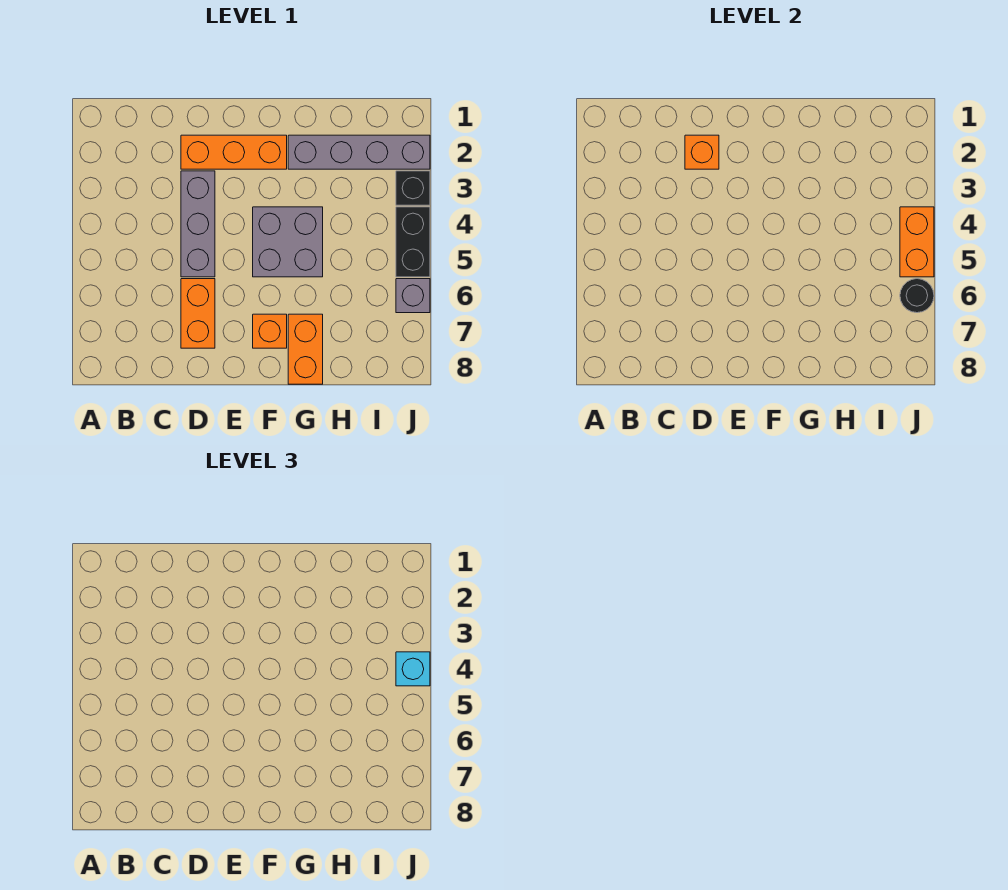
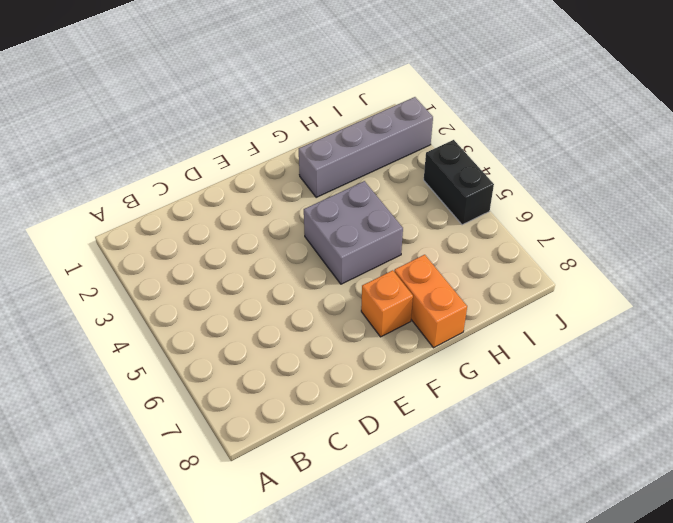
none -> orange 1x3 brick [181,135,287,169]
none -> grey 1x3 brick [181,171,215,277]
none -> orange 1x2 brick [181,279,215,348]

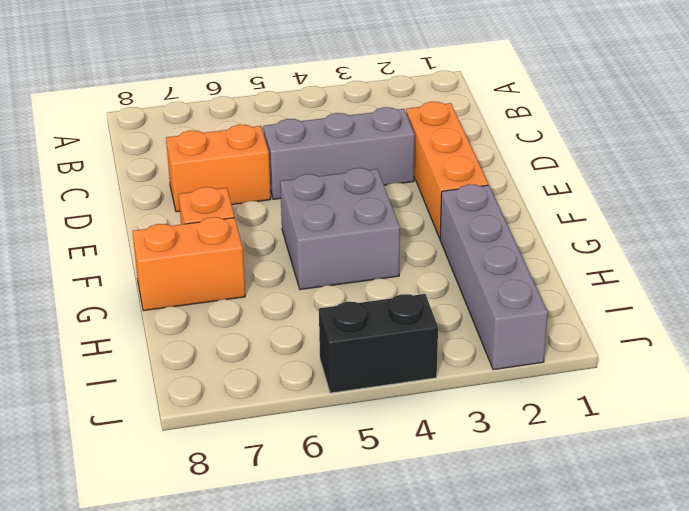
none -> black 1x1 brick [396,171,430,205]
none -> grey 1x1 brick [396,279,430,313]
none -> orange 1x1 brick [685,135,719,169]

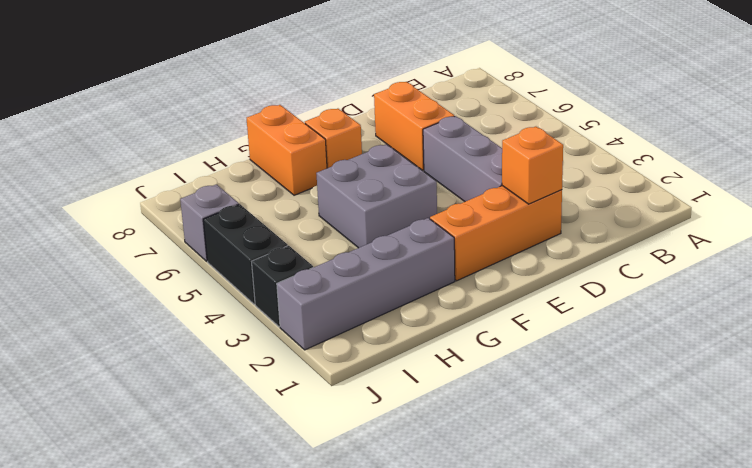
none -> orange 1x2 brick [900,207,934,277]
none -> black 1x1 round brick [900,279,934,313]
none -> cyan 1x1 brick [396,652,430,686]

